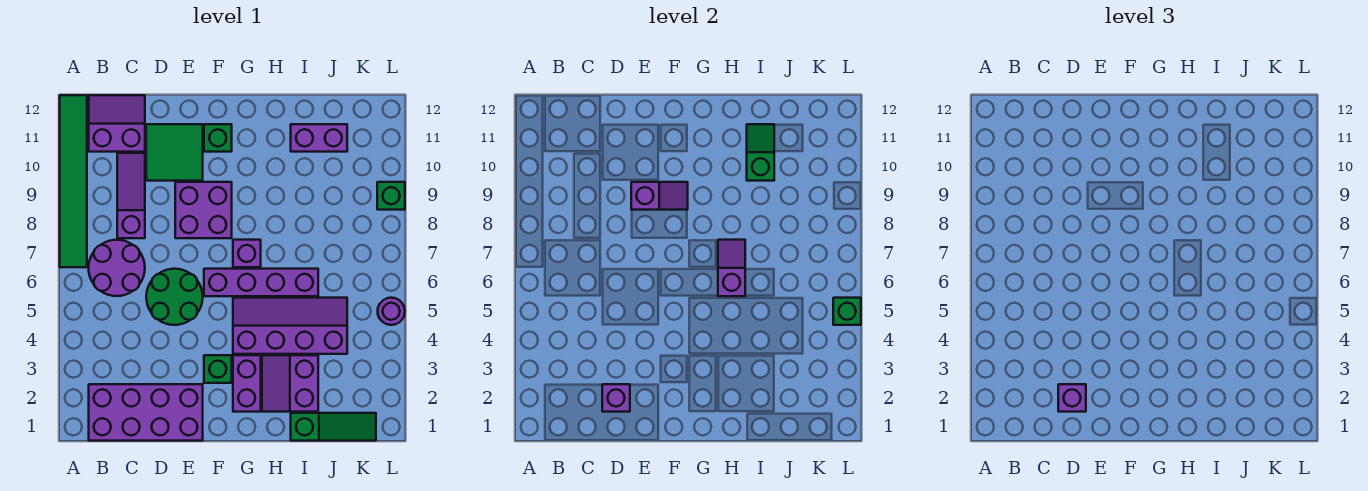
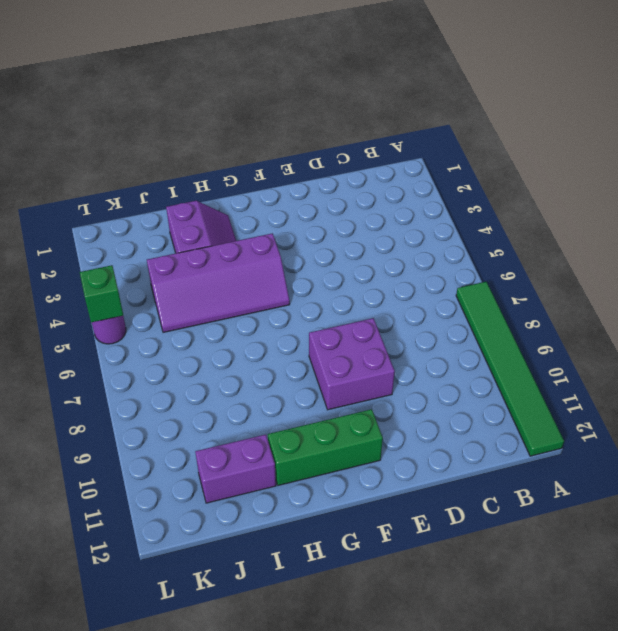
green 1x3 brick [268,409,383,485] -> green 1x1 brick [204,124,232,152]
none -> purple 2x4 brick [89,384,203,441]
none -> purple 2x2 round brick [89,240,145,296]
none -> purple 2x2 slope [89,95,145,152]

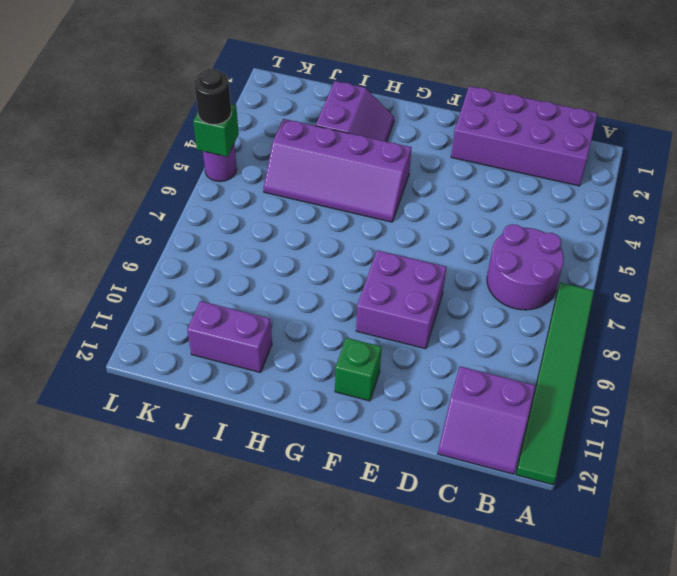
black 1x1 round brick [194,69,232,125] -> none
none -> purple 1x3 slope [117,153,145,238]
none -> green 2x2 round brick [146,269,203,325]
none -> green 2x2 tile [146,124,203,181]

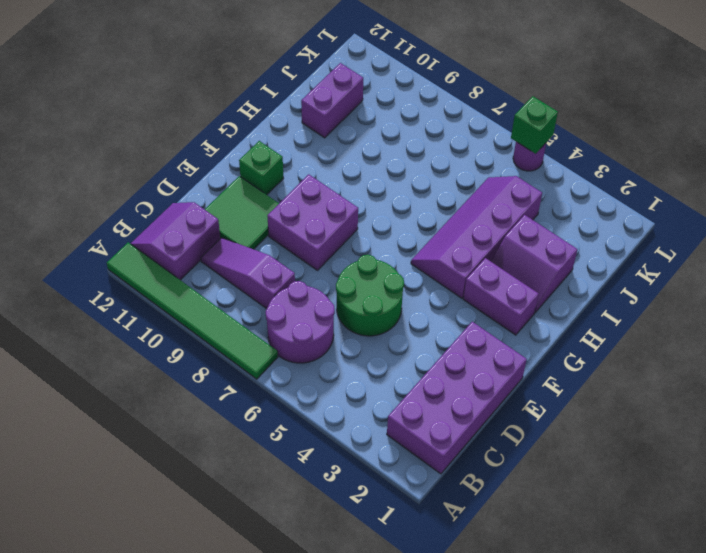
none -> green 1x1 brick [204,355,232,383]
none -> purple 1x4 brick [204,269,318,296]
none -> purple 1x1 brick [233,240,261,267]

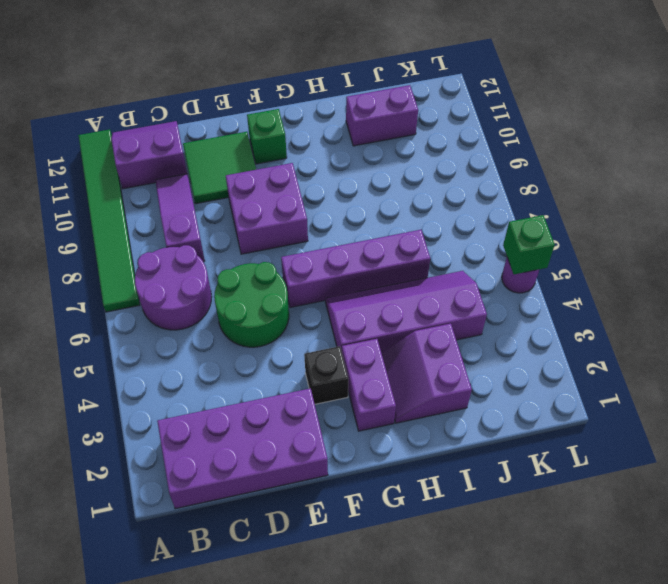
black 1x1 brick [304,346,348,404] -> green 1x1 brick [204,355,232,383]
none -> purple 1x1 brick [233,240,261,267]
none -> green 1x3 slope [291,413,376,441]
none -> green 1x1 brick [377,182,405,210]

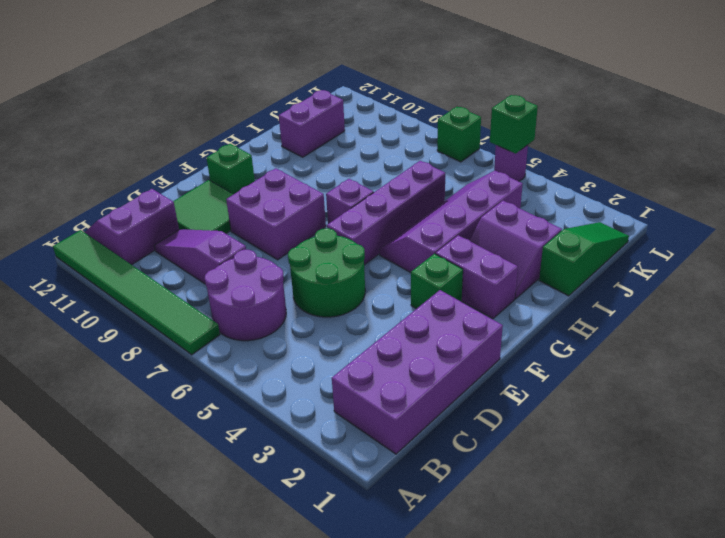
green 1x1 brick [437,107,481,162] -> green 1x1 brick moved to [377,182,405,210]
none -> purple 1x1 brick [602,384,630,412]
none -> purple 1x2 slope [631,182,688,210]
none -> purple 1x2 slope [718,240,745,296]

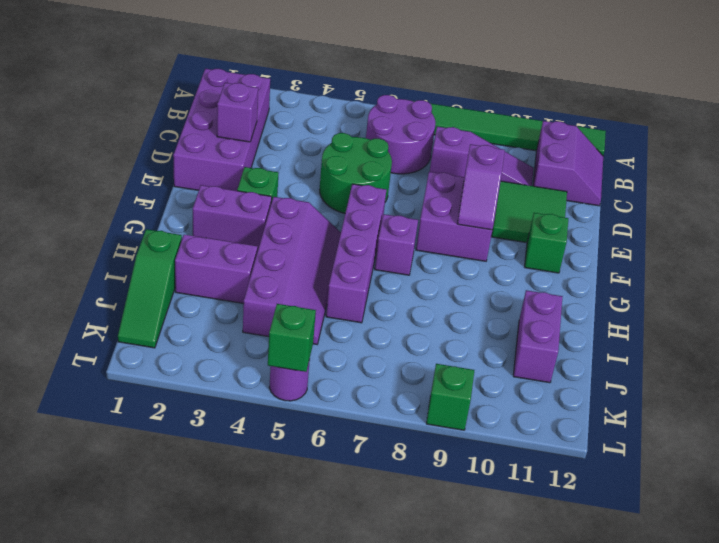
none -> purple 1x2 slope [718,240,745,296]
none -> green 1x2 slope [747,124,774,181]
none -> purple 1x1 brick [1058,384,1086,412]

